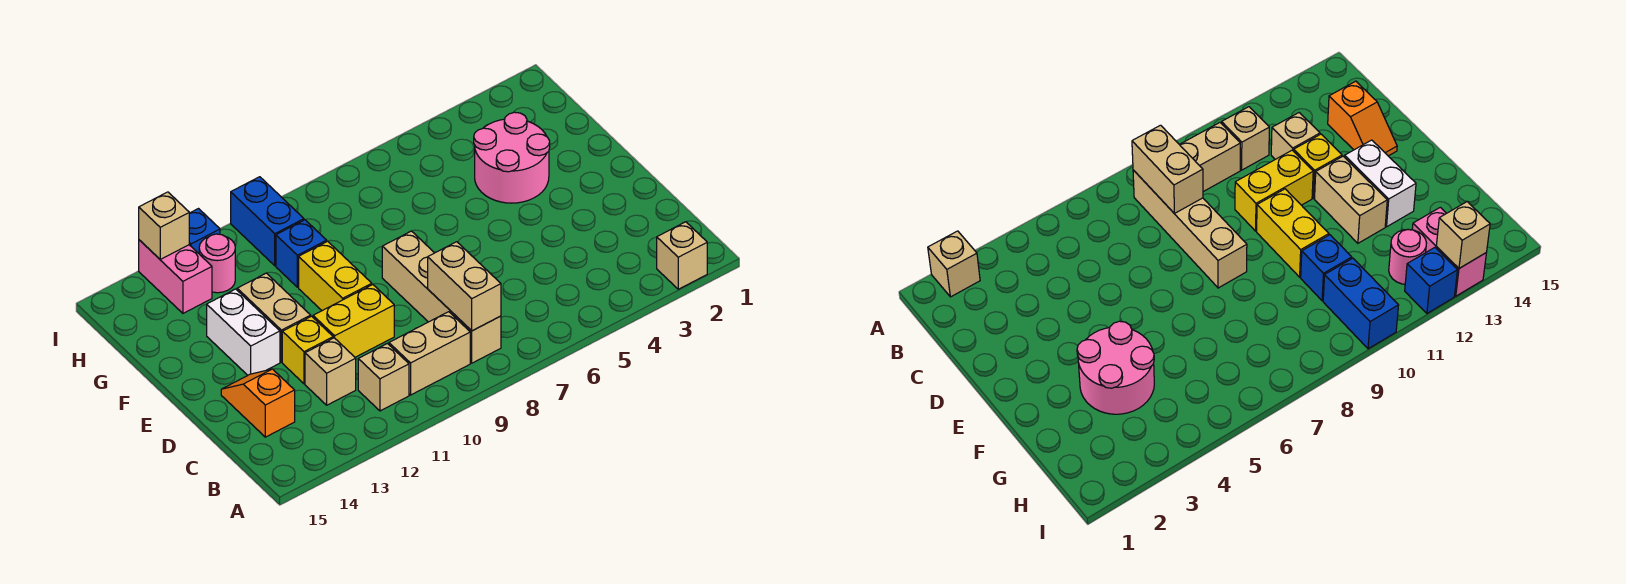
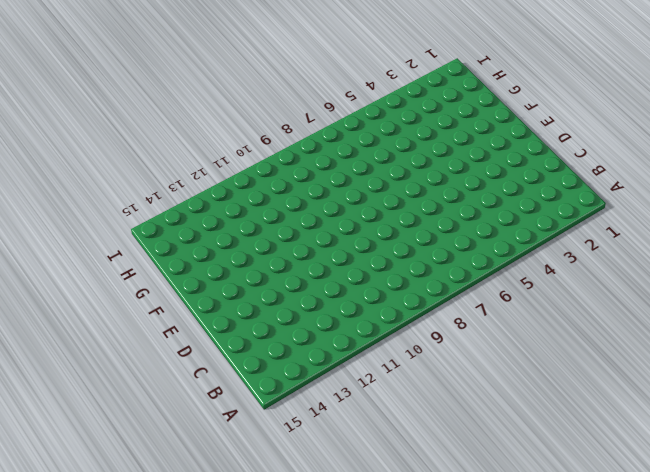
none -> tan 1x1 brick [657,222,707,289]
none -> tan 1x4 brick [382,231,501,363]
none -> tan 1x2 brick [389,312,470,395]

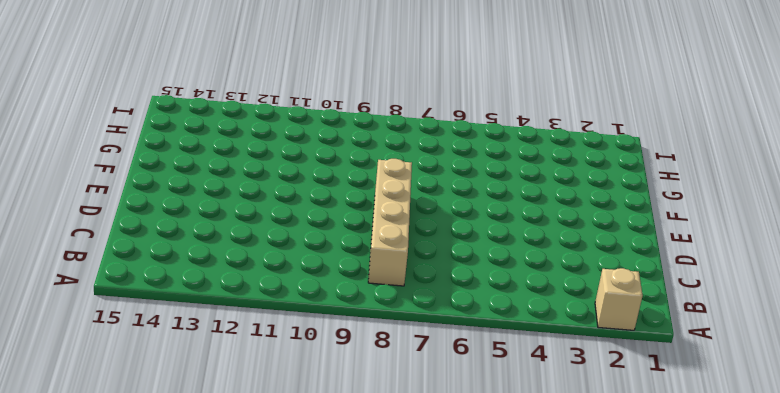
none -> tan 1x2 brick [389,312,470,395]
none -> tan 1x1 brick [358,343,409,411]
none -> tan 1x1 brick [305,338,356,405]

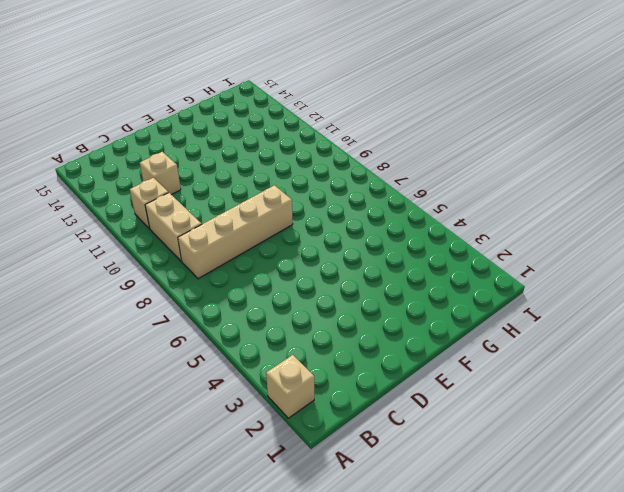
none -> orange 1x2 slope [221,369,295,437]
none -> yellow 1x2 brick [313,284,394,357]
none -> yellow 1x1 brick [282,316,333,384]

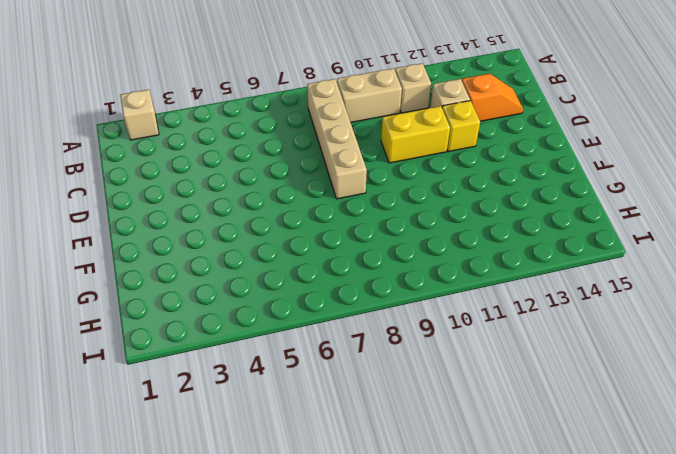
orange 1x2 slope [462,74,523,121] -> orange 1x2 slope turned to [221,369,295,437]
none -> yellow 1x2 brick [299,241,372,311]
none -> tan 1x2 brick [237,273,311,362]
none -> white 1x2 brick [207,289,280,375]

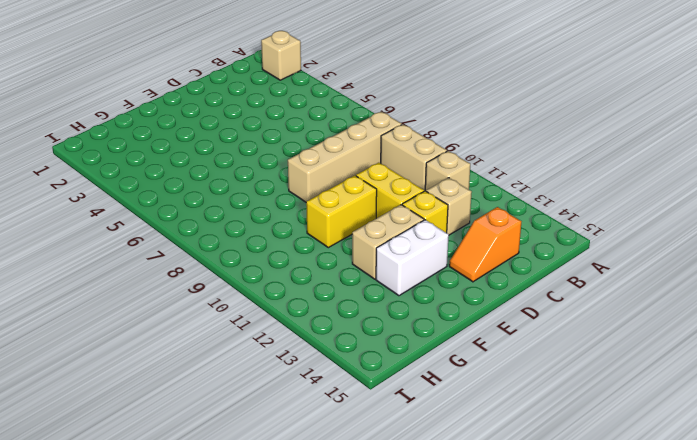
none -> pink 2x2 round brick [474,112,550,203]
none -> blue 1x1 brick [276,220,327,287]
none -> blue 1x2 brick [231,177,304,266]

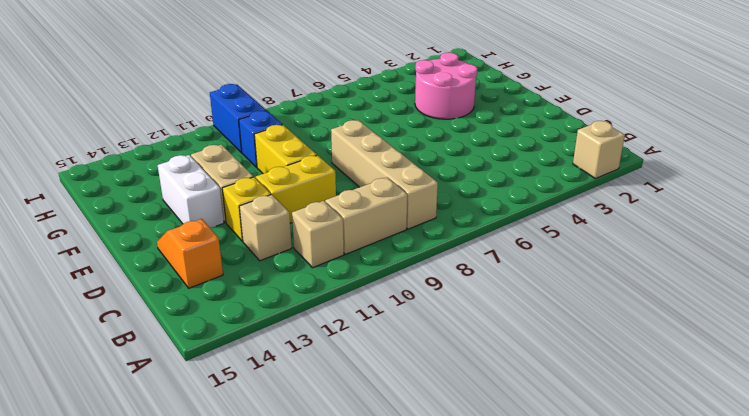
none -> pink 1x1 round brick [199,234,235,293]
none -> pink 1x2 brick [139,240,212,313]
none -> blue 1x1 brick [189,209,220,253]

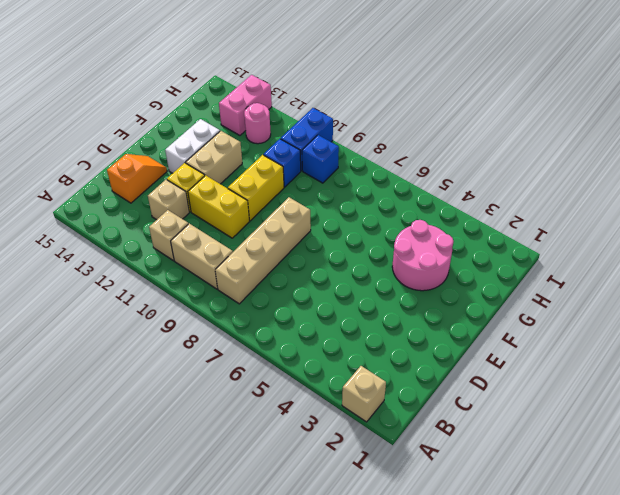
blue 1x1 brick [302,135,339,183] -> blue 1x1 brick moved to [189,209,220,253]
none -> tan 1x2 brick [428,242,501,331]
none -> tan 1x1 brick [139,192,189,259]

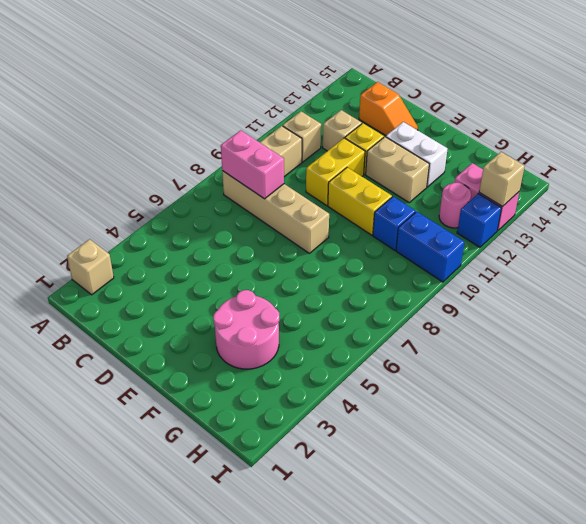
pink 1x2 brick [221,130,284,199] -> tan 1x2 brick [428,242,501,331]

